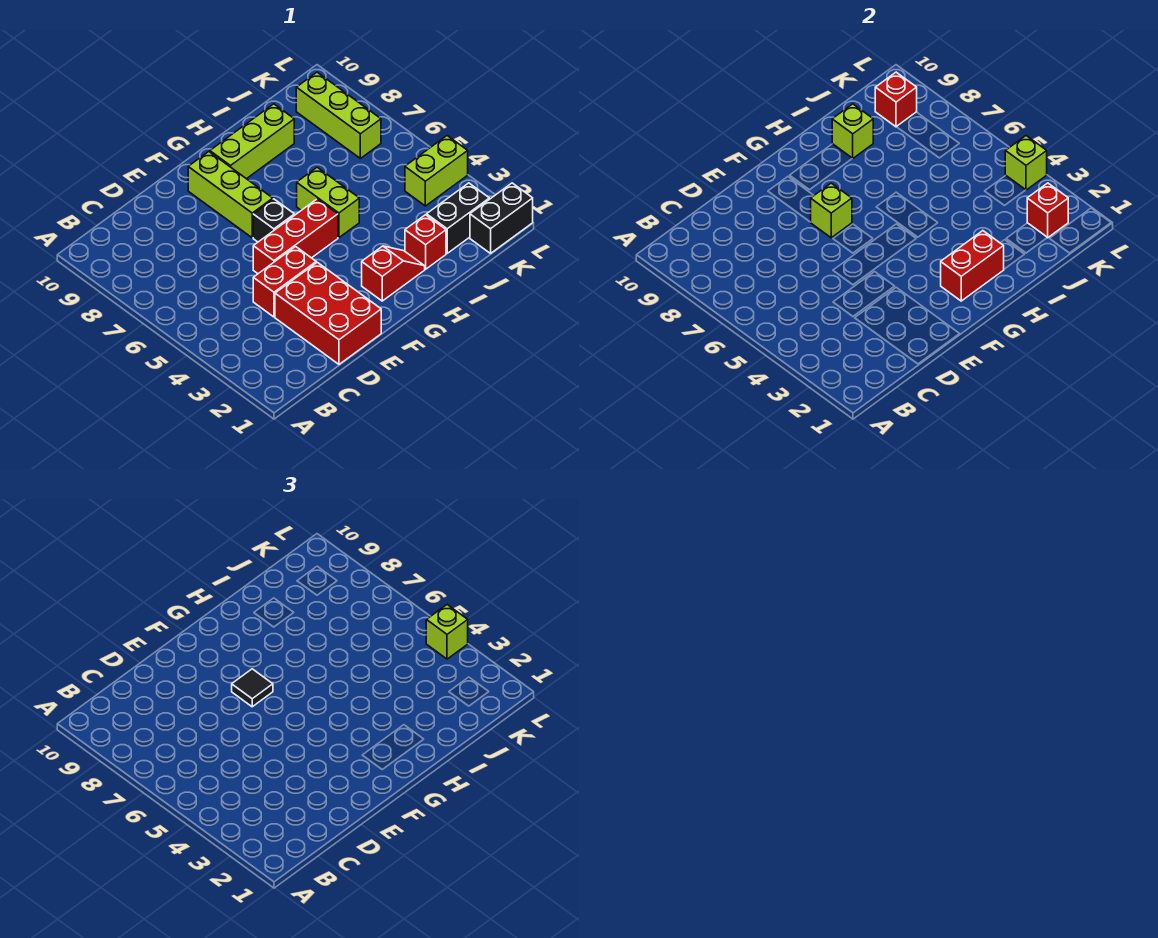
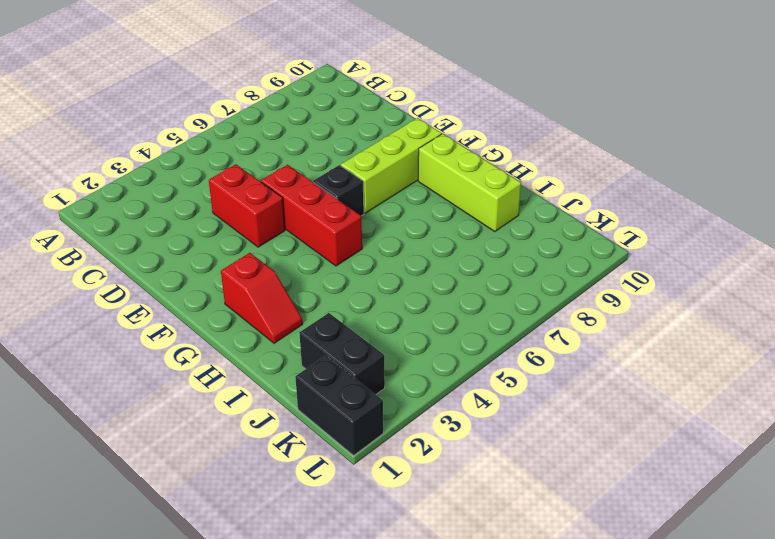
none -> red 2x3 brick [275,262,381,364]
none -> lime 1x2 brick [297,167,359,238]
none -> red 1x1 brick [405,215,446,269]

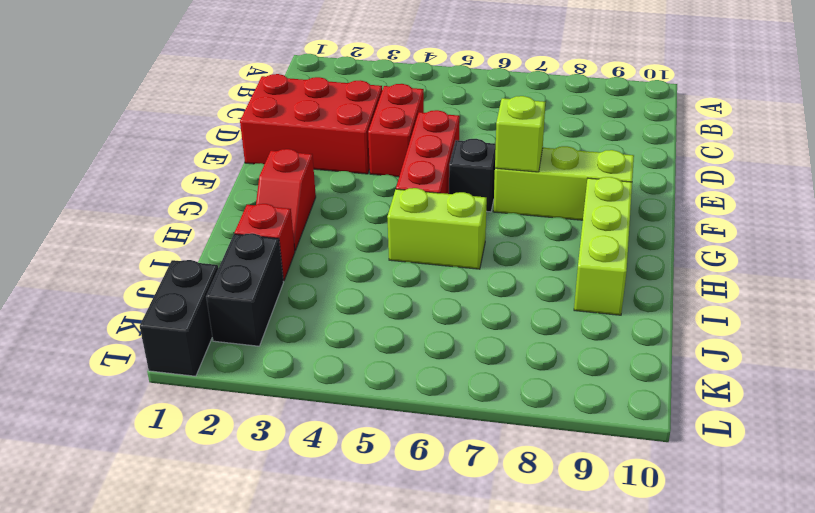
none -> lime 1x2 brick [405,136,468,206]
none -> lime 1x3 brick [296,72,381,158]
none -> red 1x2 brick [941,231,1004,301]

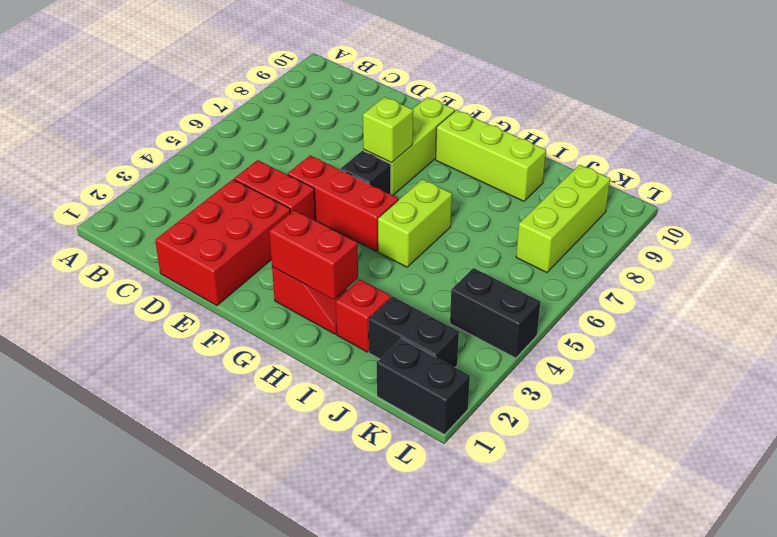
black 1x2 brick [450,268,540,358] -> lime 1x2 brick [405,136,468,206]
none -> lime 1x1 brick [832,104,873,158]
none -> red 1x1 brick [1027,183,1068,238]
none -> red 1x1 brick [875,72,917,127]

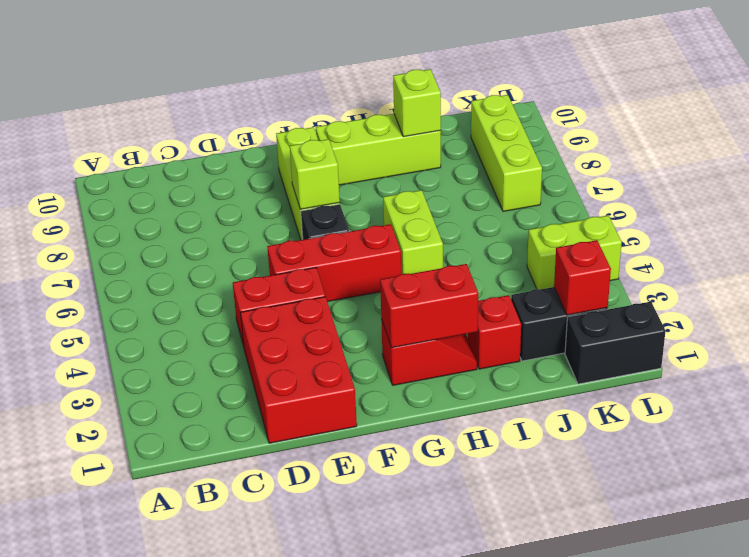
none -> red 1x1 brick [875,72,917,127]
none -> lime 1x1 brick [1005,136,1047,190]
none -> black 1x1 tile [232,669,273,707]

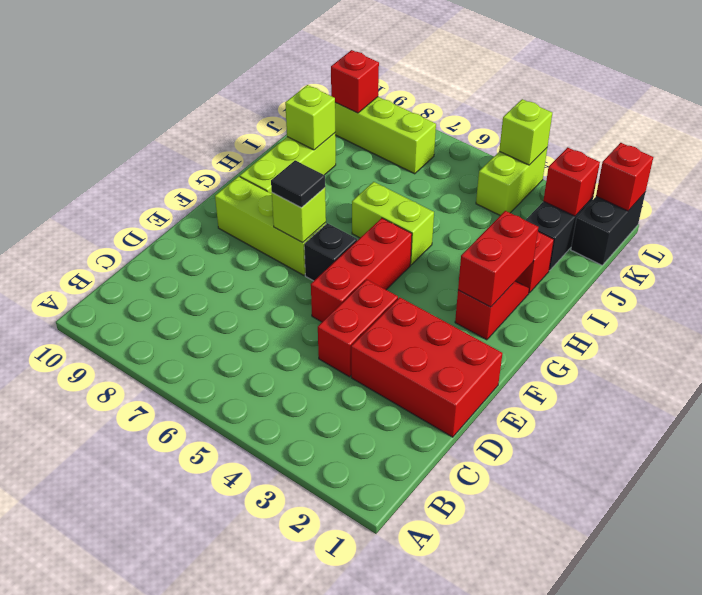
red 1x1 brick [596,143,653,211] -> none
none -> lime 1x1 brick [426,605,468,659]

